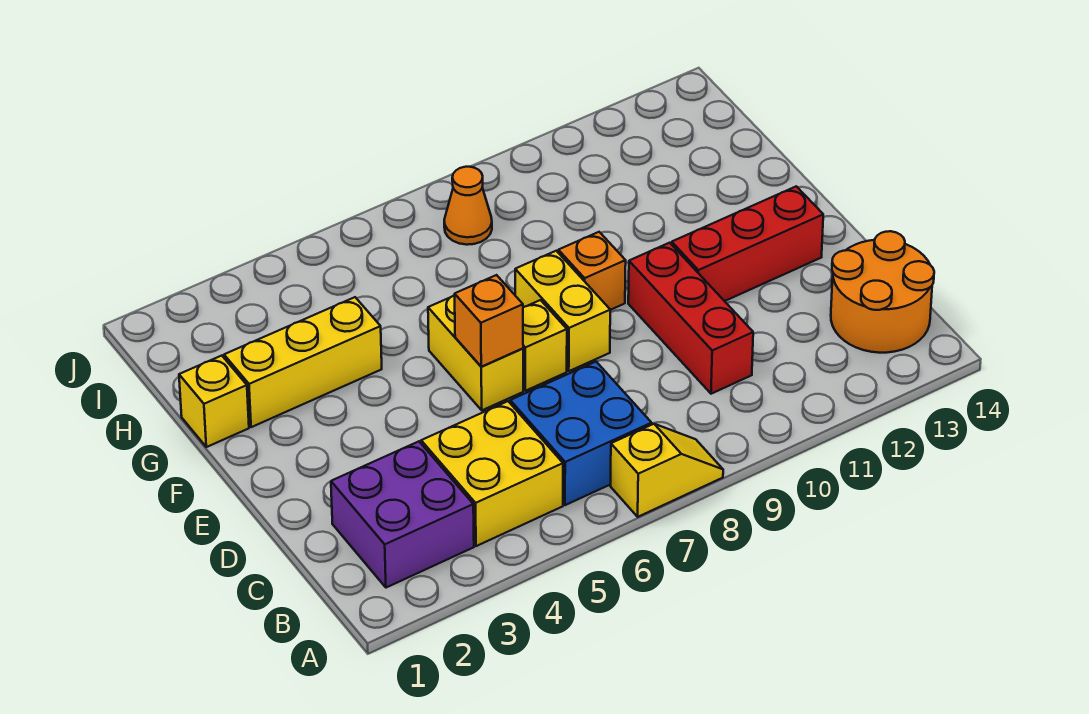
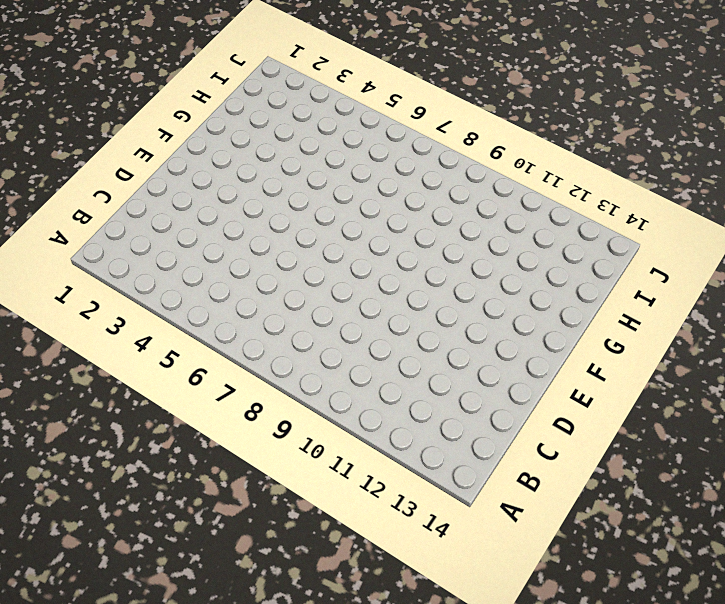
none -> yellow 1x2 slope [610,424,723,517]
none -> purple 2x2 brick [331,441,474,588]
none -> yellow 2x2 brick [421,401,563,546]

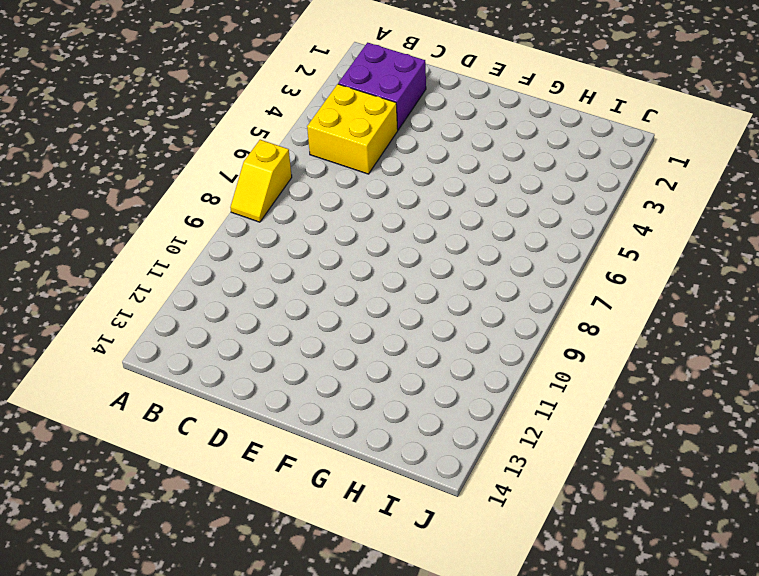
none -> blue 2x2 brick [510,362,652,505]
none -> orange 2x2 round brick [831,231,934,353]
none -> red 1x3 brick [628,243,753,394]

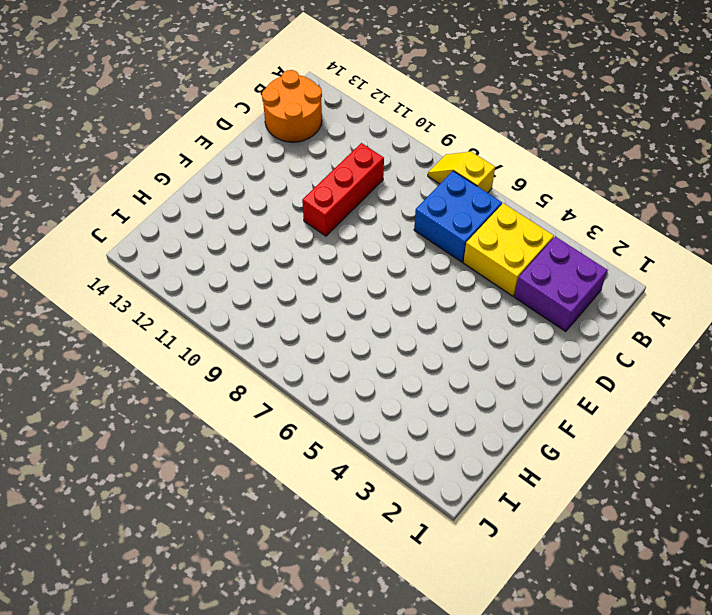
none -> yellow 1x2 brick [428,295,523,410]
none -> yellow 1x1 brick [523,300,567,391]
none -> yellow 1x2 brick [515,251,610,371]

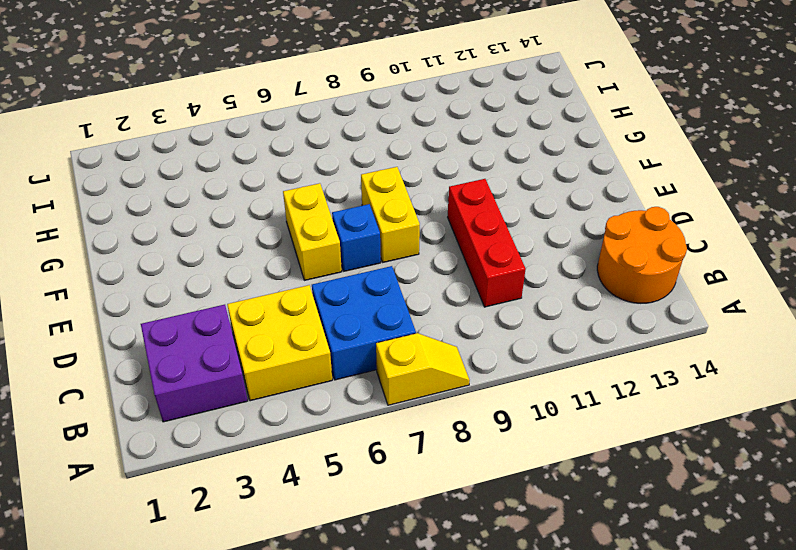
blue 1x1 brick [332,204,381,271] -> yellow 1x1 brick [523,300,567,391]
none -> red 1x3 brick [672,186,823,301]
none -> orange 1x1 brick [558,232,626,310]
none -> yellow 1x1 brick [179,356,249,447]

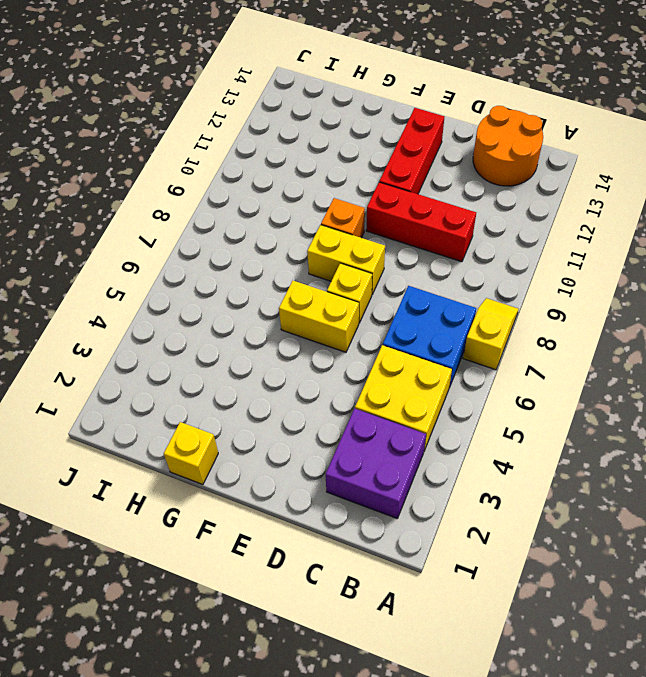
none -> yellow 1x3 brick [224,297,382,427]
none -> orange 1x1 cone [444,167,492,245]
none -> orange 1x1 brick [455,275,523,367]

